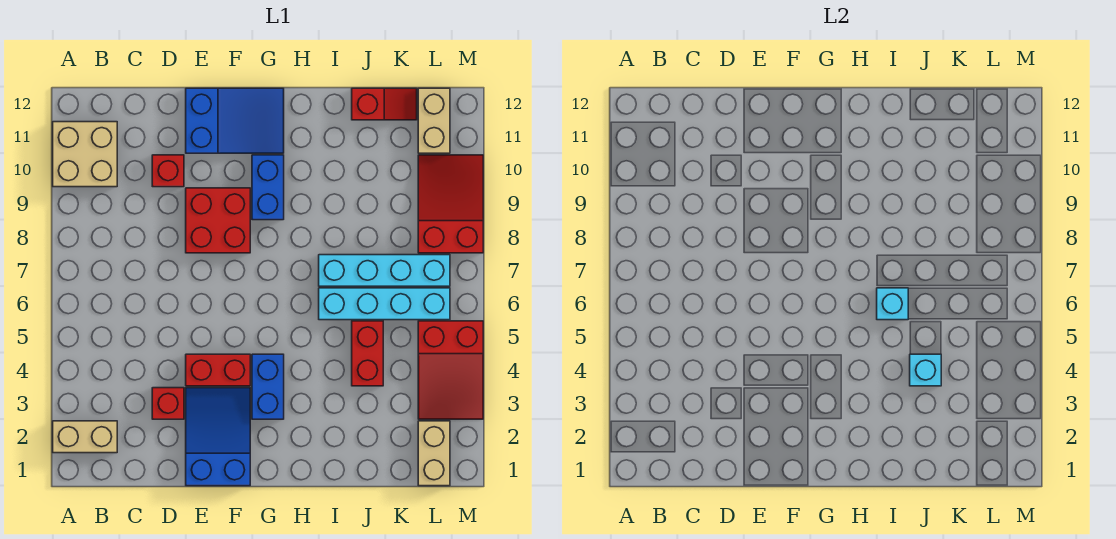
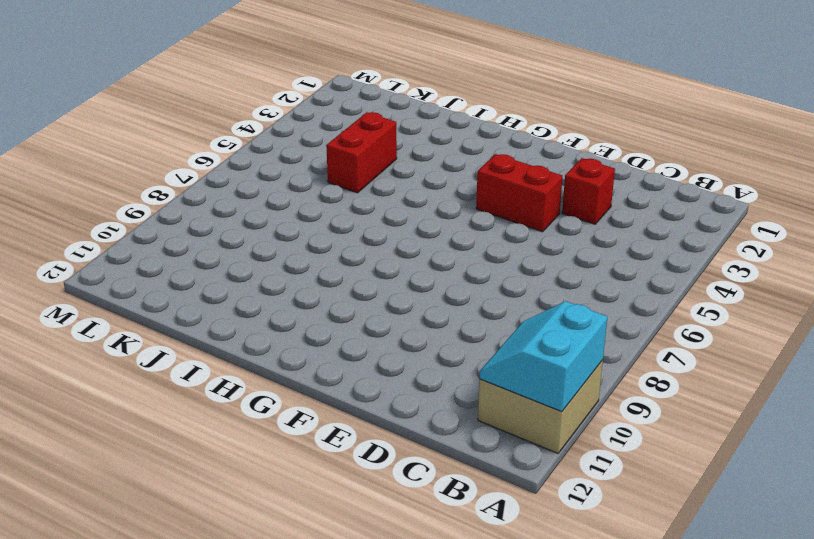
cyan 2x2 slope [480,301,607,412] -> none
none -> tan 1x2 brick [53,421,117,453]
none -> red 1x1 brick [152,155,184,187]
none -> blue 2x3 slope [186,388,250,486]

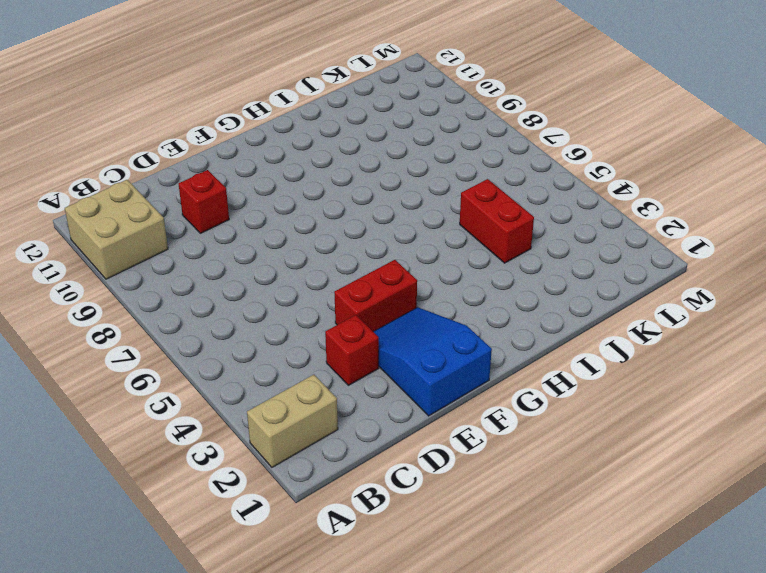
none -> red 2x2 brick [186,188,250,253]
none -> blue 2x3 slope [186,88,284,153]
none -> blue 1x2 brick [252,354,284,419]

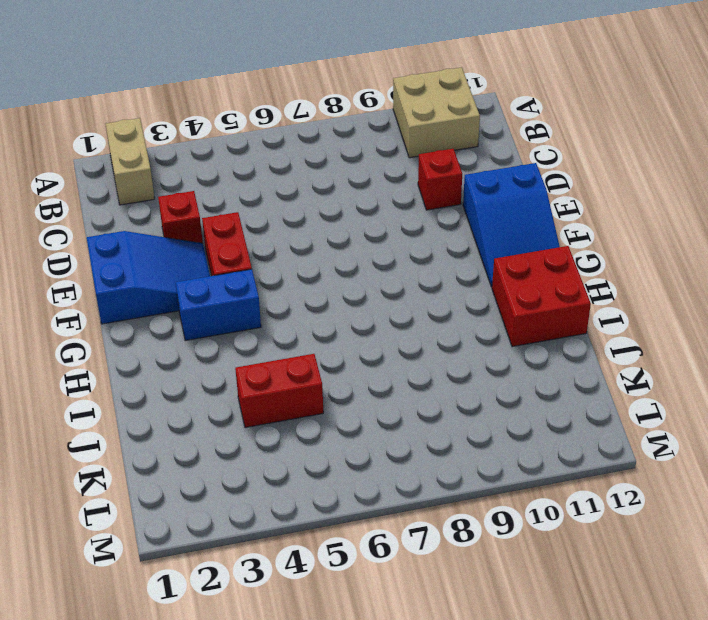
red 2x2 brick [492,246,591,347] -> red 2x2 brick moved to [186,188,250,253]
none -> blue 1x2 brick [252,155,284,220]
none -> cyan 1x4 brick [319,288,450,320]
none -> cyan 1x4 brick [319,255,450,286]

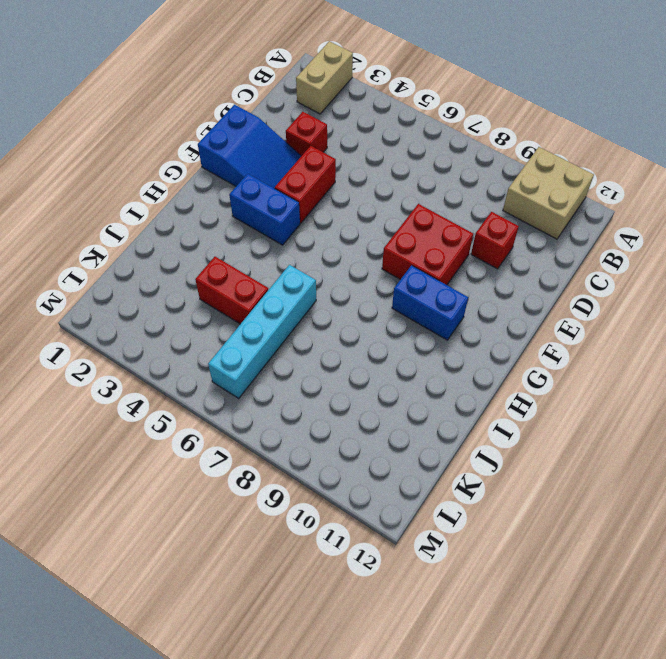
none -> blue 2x3 slope [186,88,284,153]
none -> cyan 1x4 brick [319,255,450,286]
none -> red 1x2 slope [352,88,417,120]

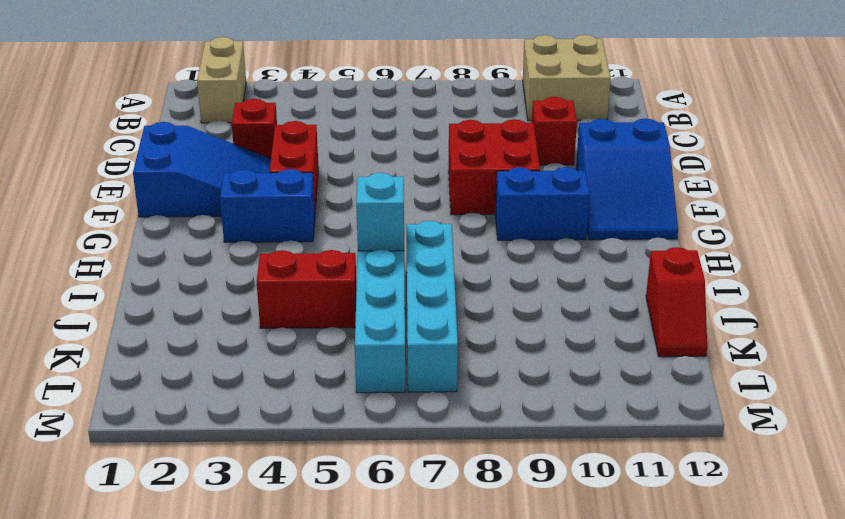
none -> tan 1x2 brick [418,421,450,486]
none -> red 2x3 slope [418,321,483,419]
none -> red 2x3 slope [418,155,483,253]

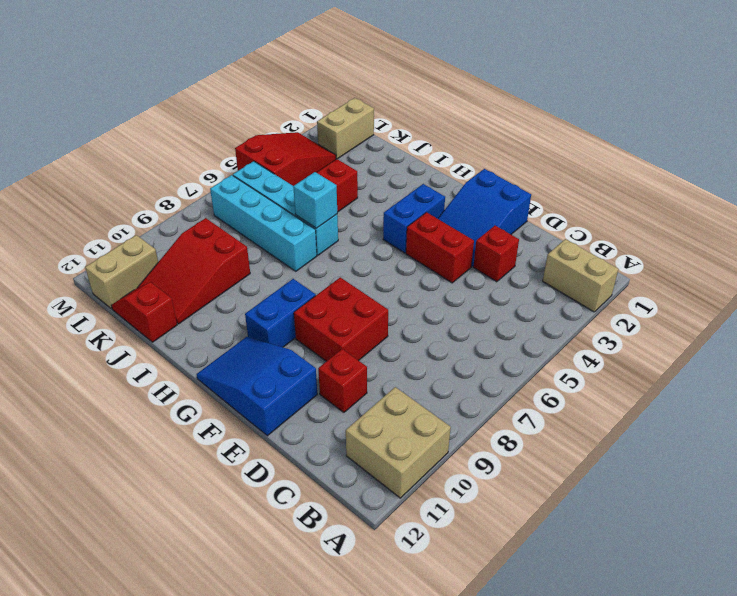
red 2x3 slope [137,218,250,324] -> red 2x3 slope moved to [418,155,483,253]
none -> cyan 1x1 brick [910,354,941,386]

